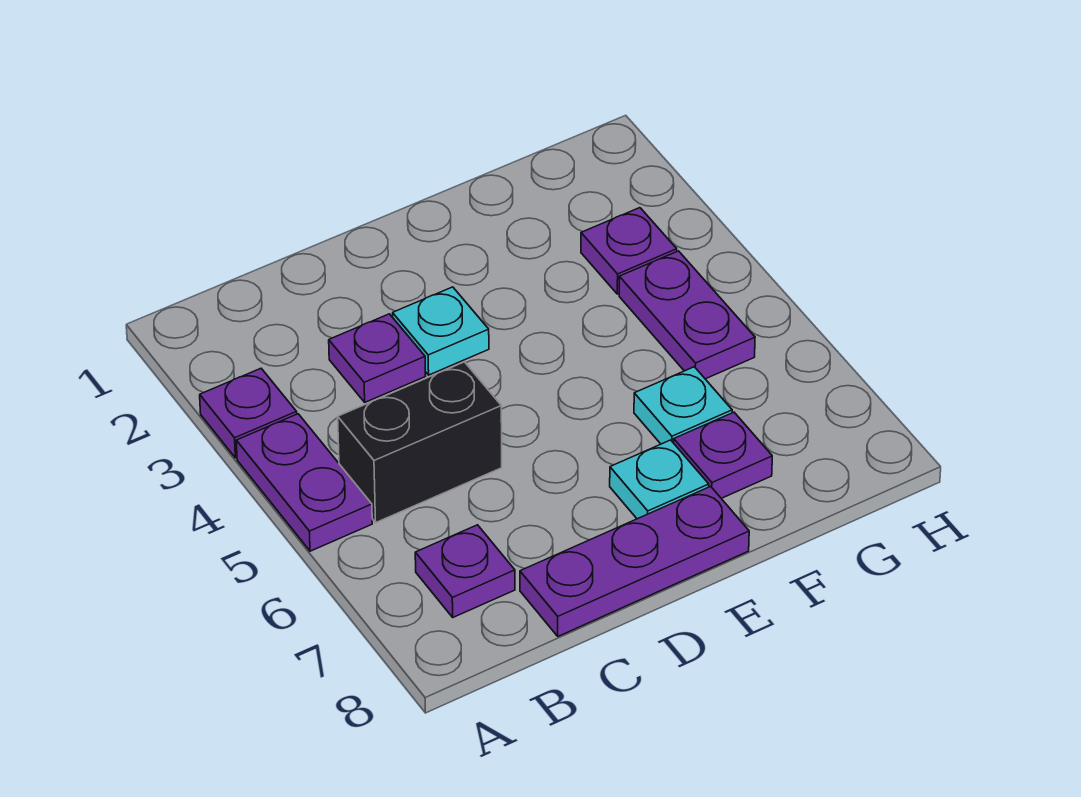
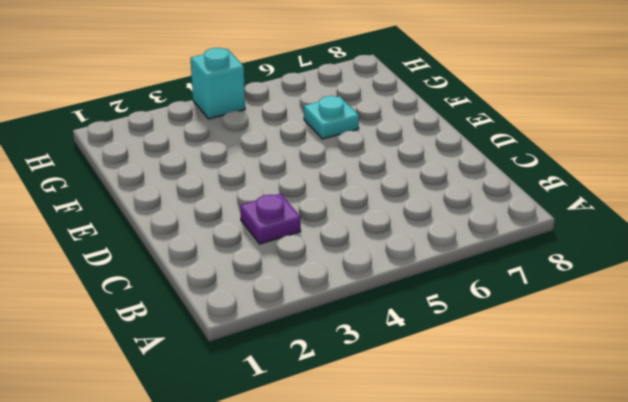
cyan 1x1 brick [191,48,245,119] -> none
none -> purple 1x1 plate [200,369,297,458]
none -> purple 1x2 plate [236,414,372,551]
none -> black 1x2 brick [338,362,502,522]

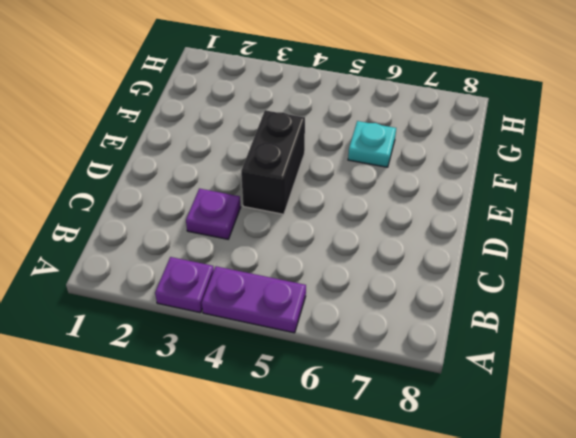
black 1x2 brick [241,110,305,214] -> black 1x2 brick moved to [338,362,502,522]
none -> purple 1x1 plate [415,525,515,617]
none -> purple 1x3 plate [520,486,749,636]
none -> cyan 1x1 plate [393,287,489,375]

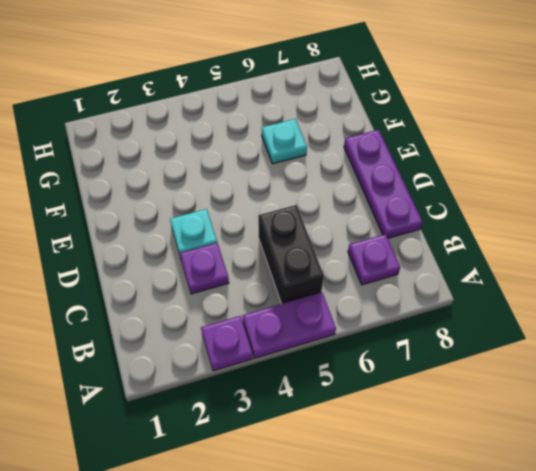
none -> cyan 1x1 plate [610,440,709,519]
none -> purple 1x1 plate [674,412,772,498]
none -> purple 1x1 plate [581,208,677,294]

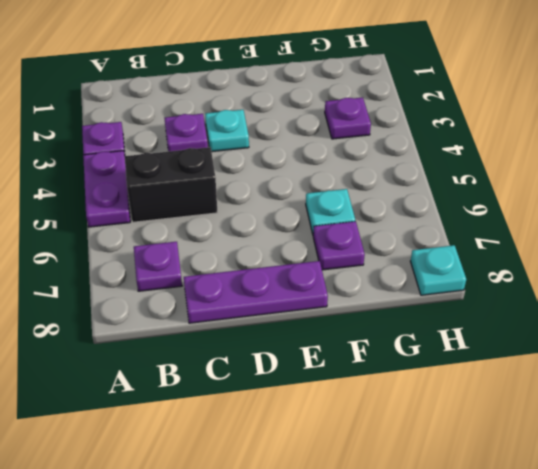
cyan 1x1 plate [410,245,466,295] -> cyan 1x1 plate moved to [610,440,709,519]
none -> purple 1x2 plate [619,251,755,379]

